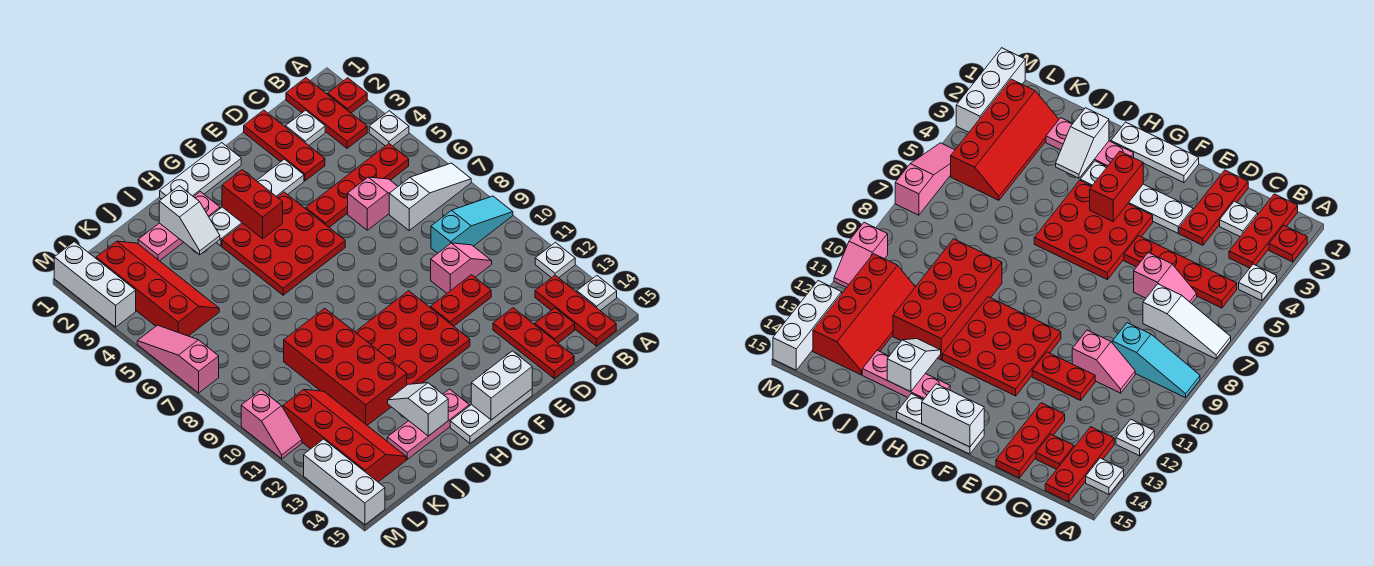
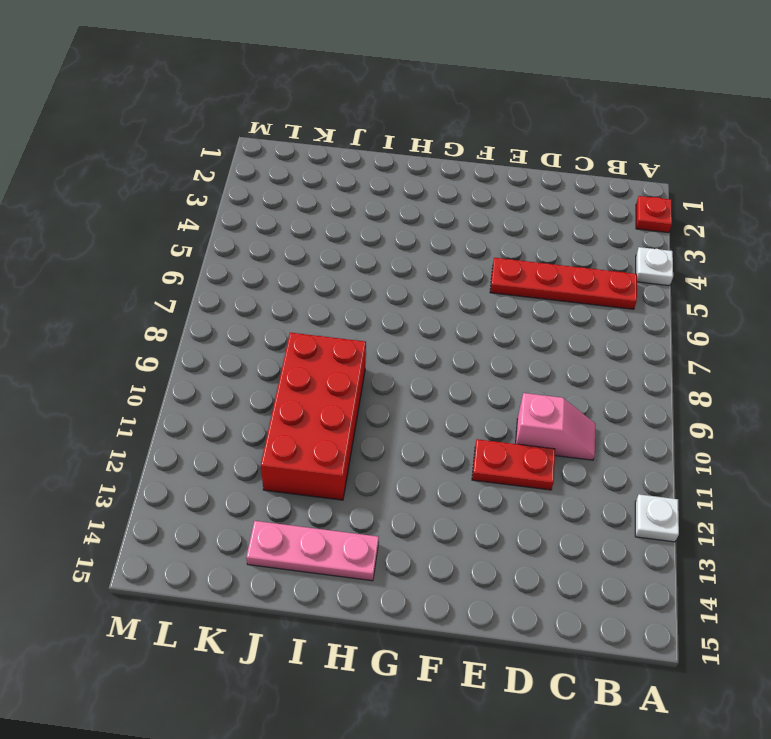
none -> white 1x3 slope [389,163,471,230]
none -> cyan 1x3 slope [431,196,513,253]
none -> white 1x1 plate [577,276,617,311]
none -> red 1x3 plate [286,78,367,148]

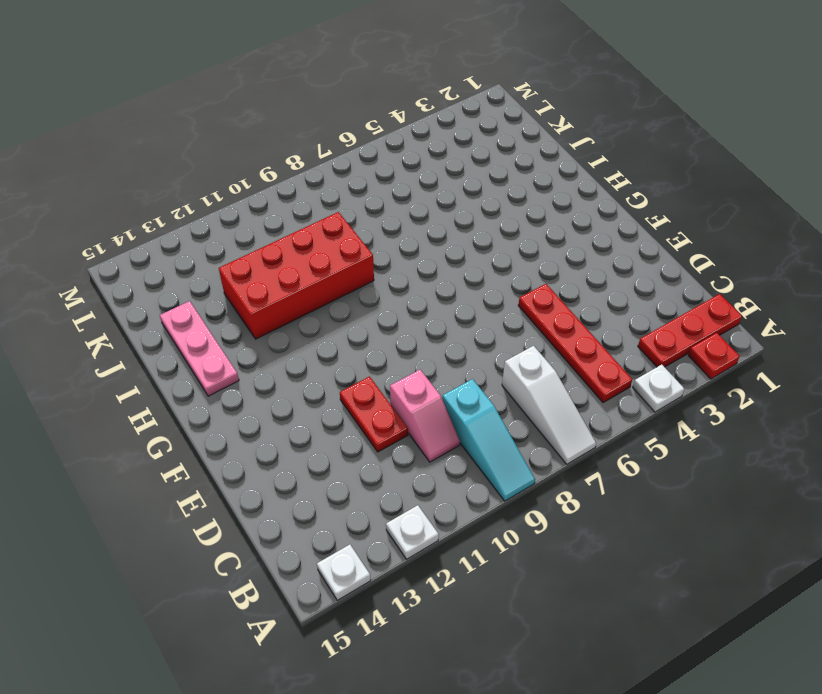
none -> red 1x3 plate [535,275,616,346]
none -> white 1x1 plate [286,110,325,145]
none -> pink 1x2 slope [348,177,398,230]
none -> red 1x1 plate [535,308,575,343]

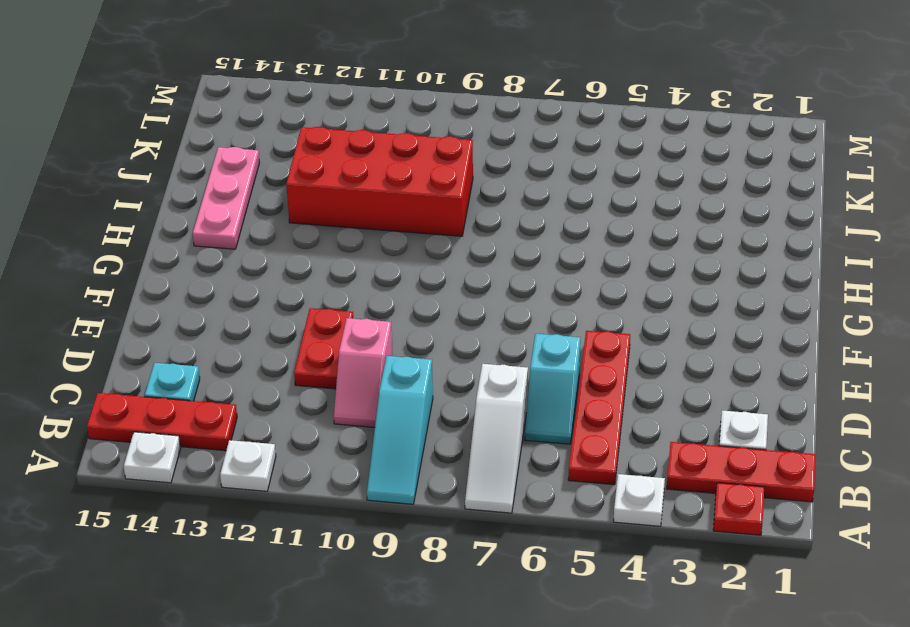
cyan 1x2 slope [525,334,580,444] -> pink 1x2 slope [348,177,398,230]
cyan 1x1 plate [145,363,200,401] -> red 1x1 plate [535,308,575,343]
none -> red 1x3 plate [244,110,325,181]
none -> red 1x3 plate [493,308,574,378]
none -> white 1x4 plate [209,159,304,246]
none -> white 1x3 plate [160,143,241,199]

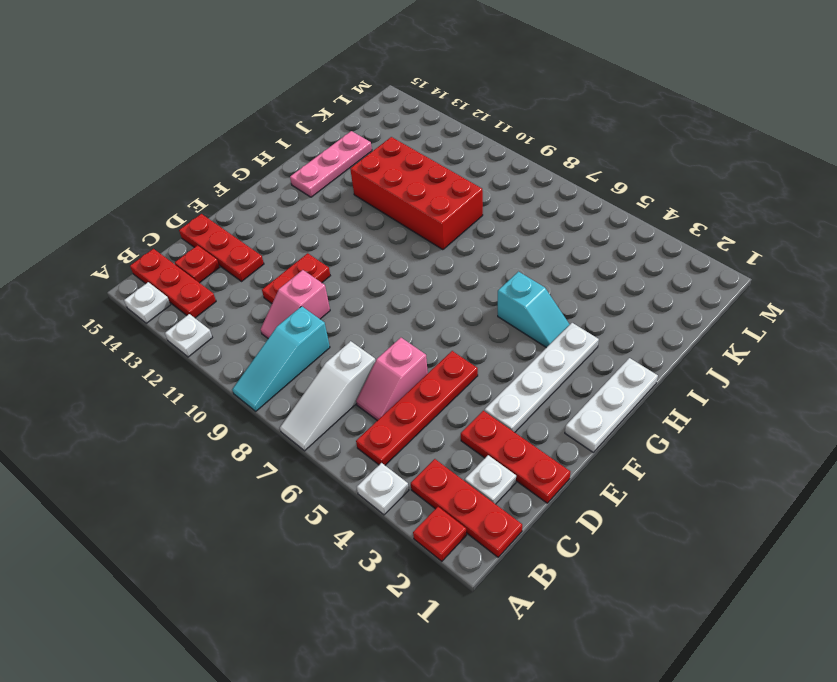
cyan 1x2 slope [498,272,570,348] -> red 3x3 plate [222,192,345,295]
none -> red 3x3 plate [355,291,470,385]
none -> white 1x3 plate [450,389,532,443]
none -> pink 1x3 plate [138,192,220,261]
none -> red 2x4 slope [96,241,219,336]

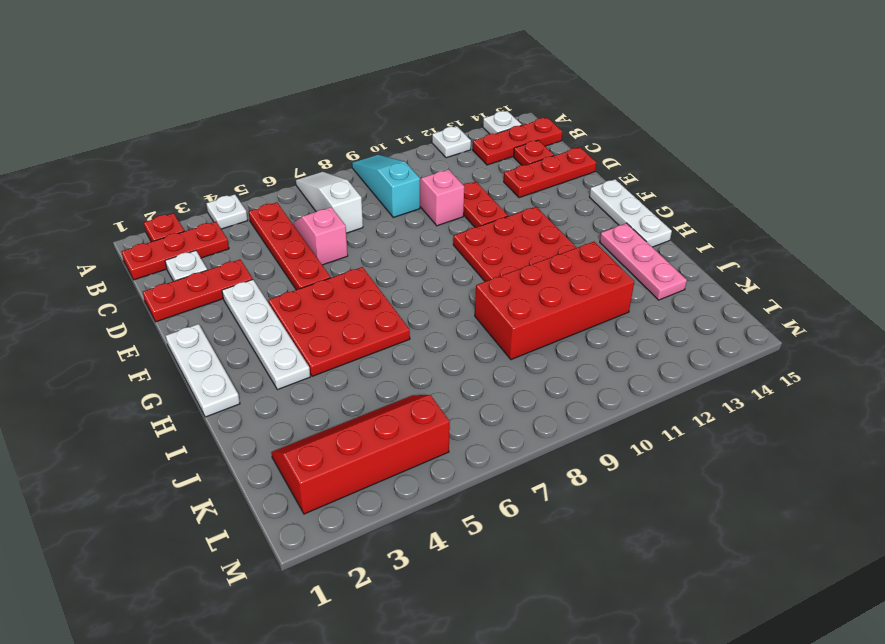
none -> pink 1x3 plate [138,192,220,261]
none -> red 2x4 slope [283,390,406,482]
none -> white 1x3 brick [54,242,136,327]
none -> pink 1x3 slope [137,325,219,393]

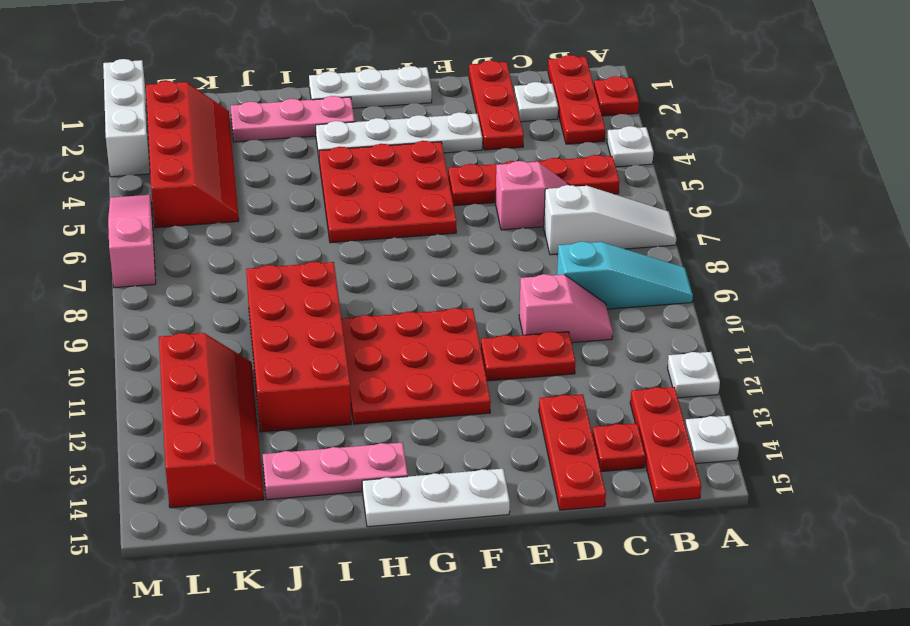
none -> pink 1x2 slope [241,390,302,459]
none -> white 1x3 brick [304,439,385,525]
none -> white 1x2 brick [471,351,532,420]
none -> red 1x2 brick [222,170,283,239]

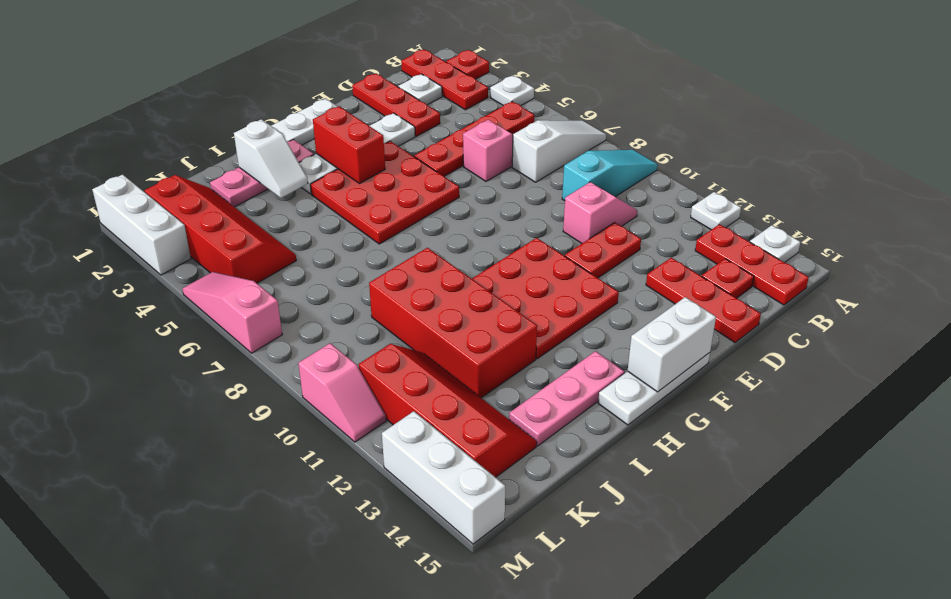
none -> white 1x2 slope [388,383,448,436]

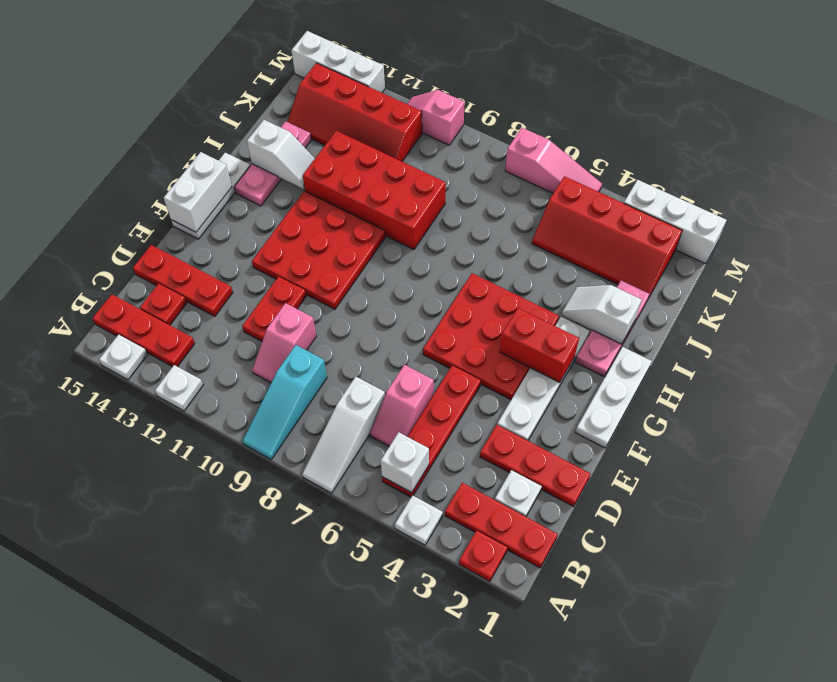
white 1x1 brick [381,432,429,493] -> none

